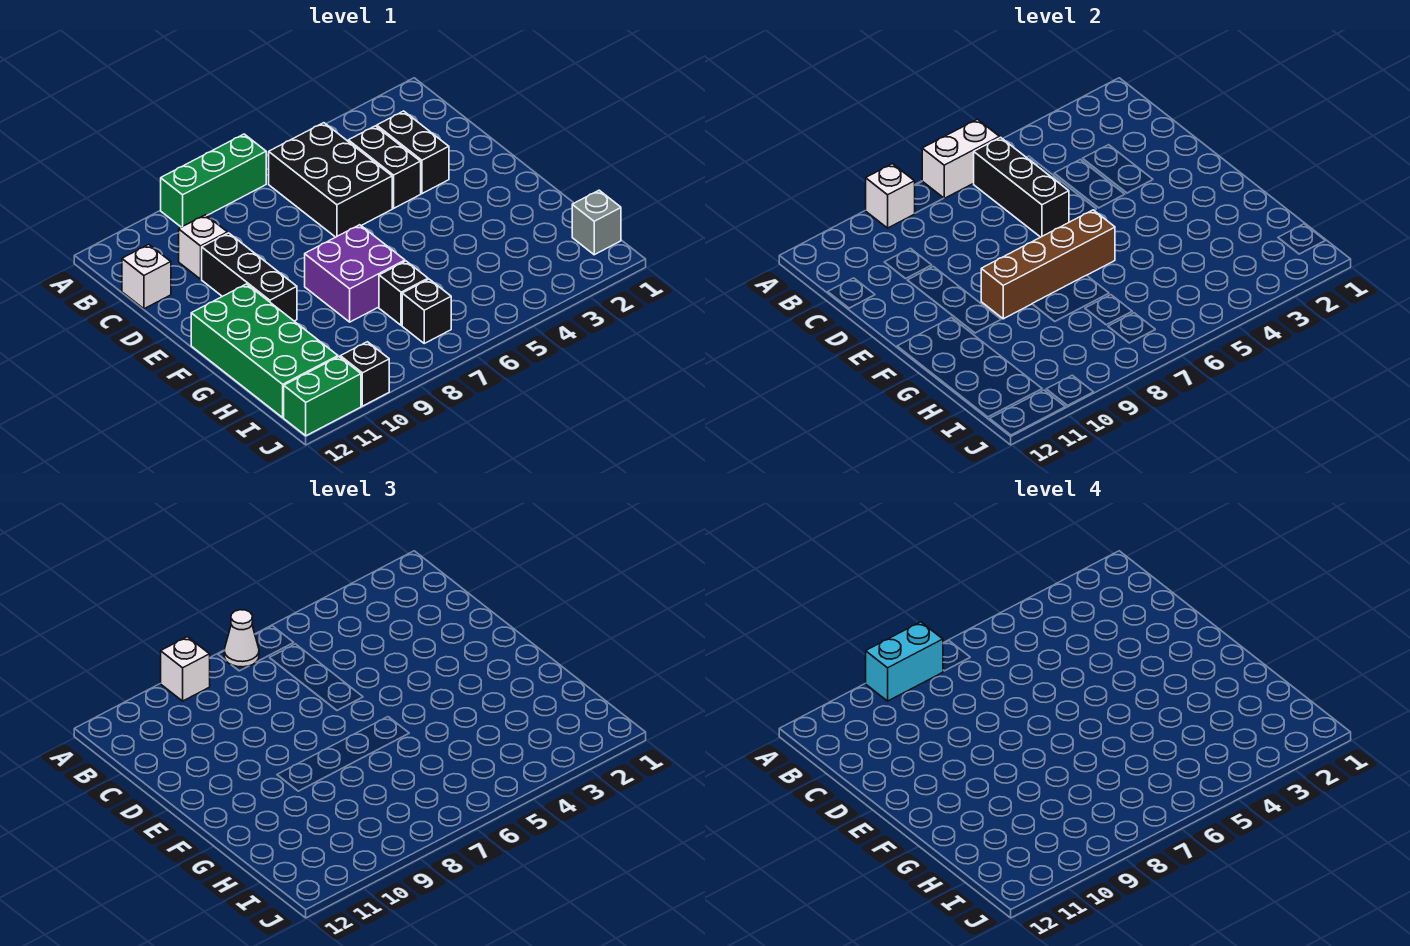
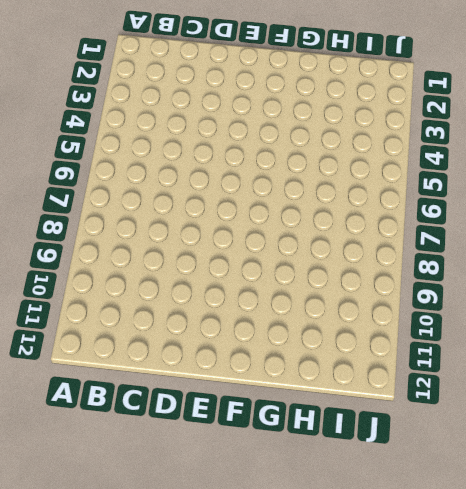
none -> green 1x3 brick [161,134,266,227]
none -> black 2x3 brick [269,123,392,237]
none -> black 1x2 brick [377,111,449,194]

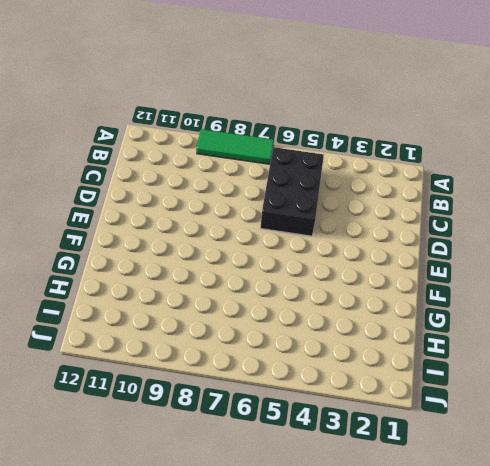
green 1x3 tile [196,129,274,164] -> green 1x3 brick [161,134,266,227]
none -> black 1x2 brick [377,111,449,194]
none -> black 1x2 brick [348,126,421,208]
none -> white 1x1 brick [179,215,227,279]

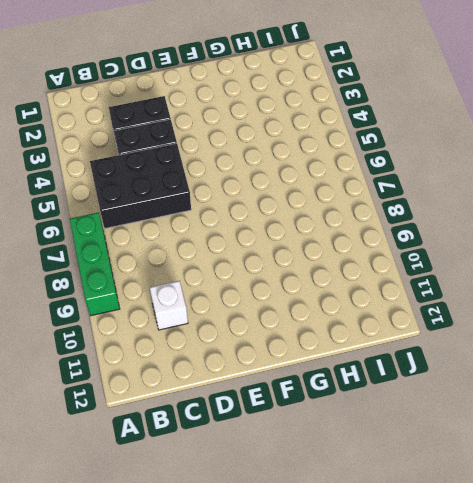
none -> white 1x1 brick [122,244,171,309]
none -> black 1x3 brick [202,233,297,321]
none -> purple 2x2 brick [305,225,405,322]

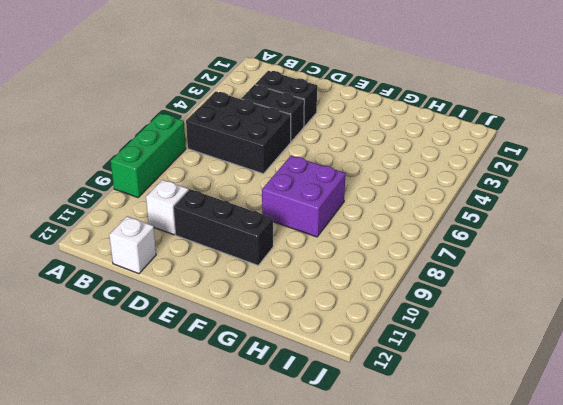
none -> green 2x4 brick [191,284,338,417]
none -> black 1x1 brick [379,261,428,325]
none -> grey 1x1 brick [572,190,621,255]

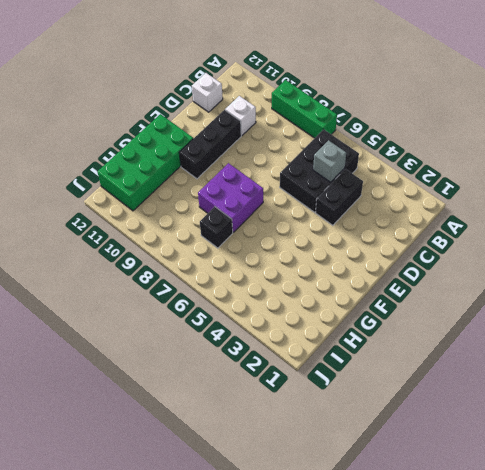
grey 1x1 brick [313,140,346,182] -> grey 1x1 brick moved to [572,190,621,255]
none -> black 1x2 brick [377,111,449,194]
none -> black 1x1 brick [402,279,451,343]
none -> black 1x1 brick [340,342,389,406]

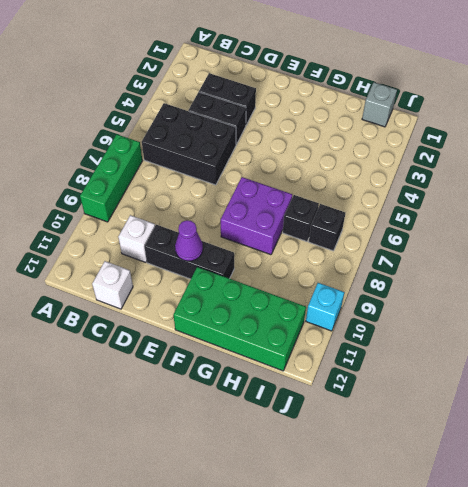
purple 1x1 cone [175,220,203,261] -> none
cyan 1x1 brick [306,283,344,331] -> black 1x1 brick [340,342,389,406]
none -> green 1x2 brick [284,357,361,436]
none -> white 1x2 brick [922,119,1000,198]
none -> white 1x1 brick [866,164,915,228]

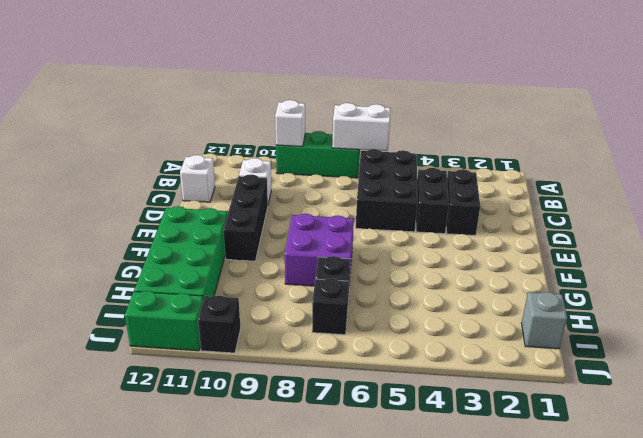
none -> black 1x3 brick [974,137,1069,237]
none -> brown 1x4 brick [981,210,1115,319]
none -> white 1x1 cone [224,610,259,667]

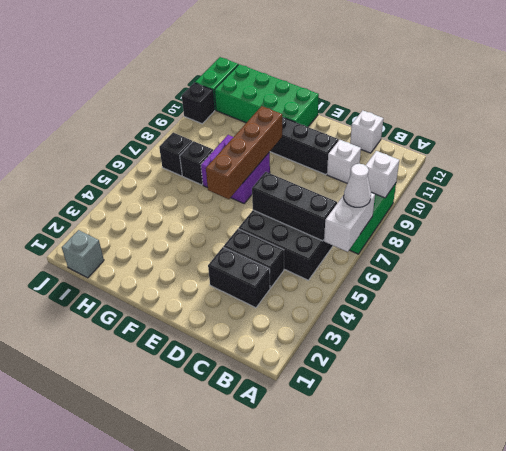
none -> white 1x1 brick [161,637,210,701]
none -> cyan 1x2 brick [866,622,943,701]

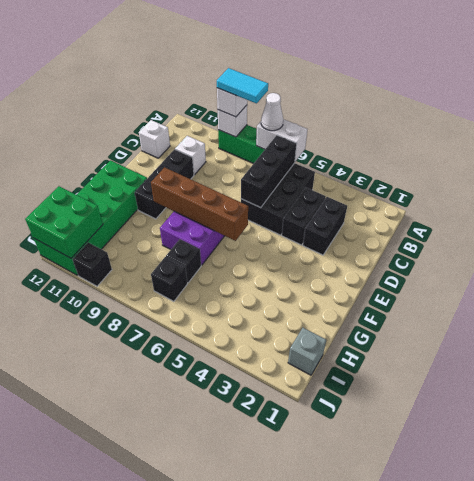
cyan 1x2 tile [217,68,268,103] -> cyan 1x2 brick [866,622,943,701]
green 2x2 brick [25,186,103,258] -> none

